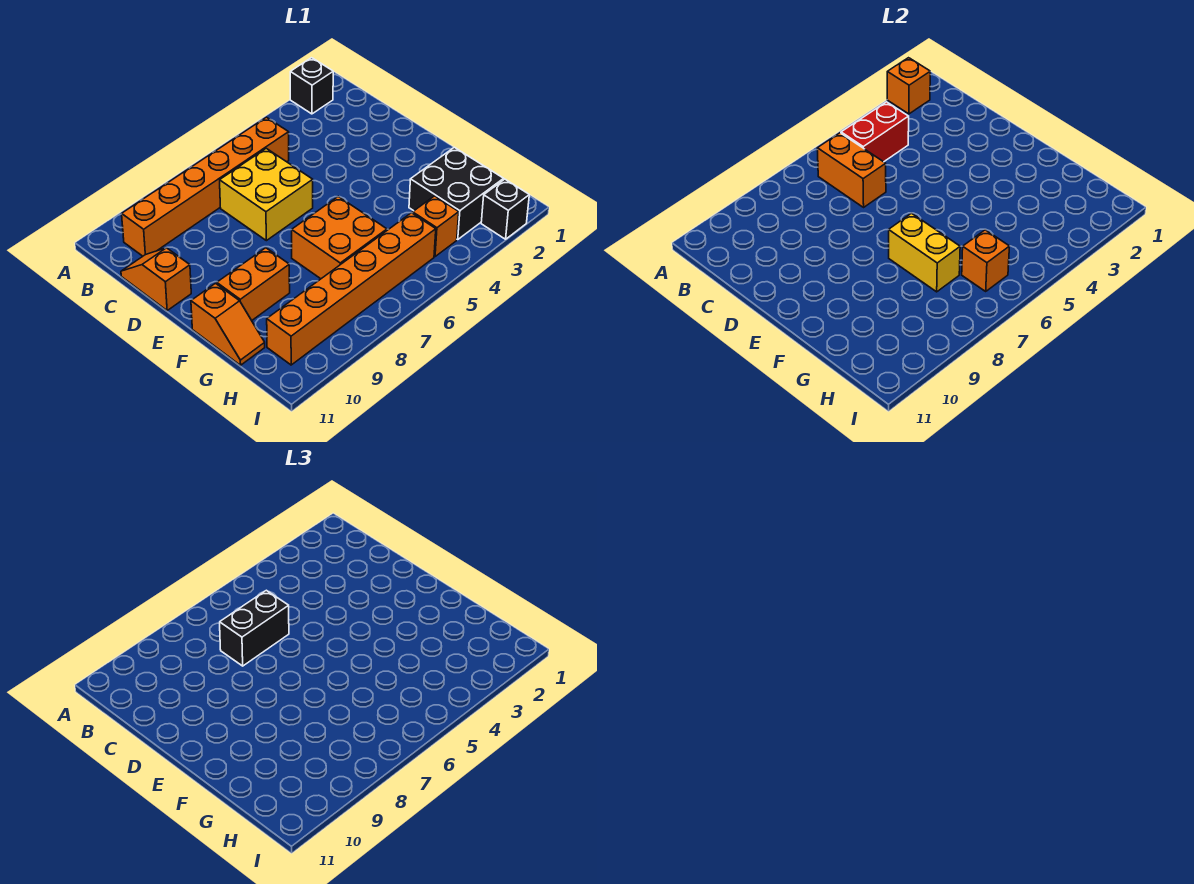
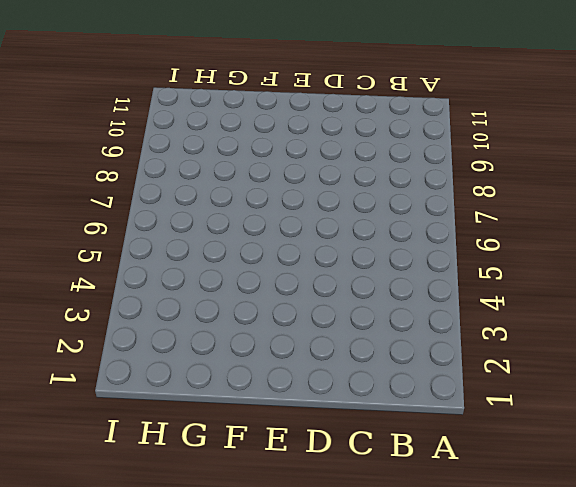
none -> black 1x1 brick [290,58,333,114]
none -> orange 1x6 brick [122,117,289,256]
none -> yellow 2x2 brick [220,148,313,241]

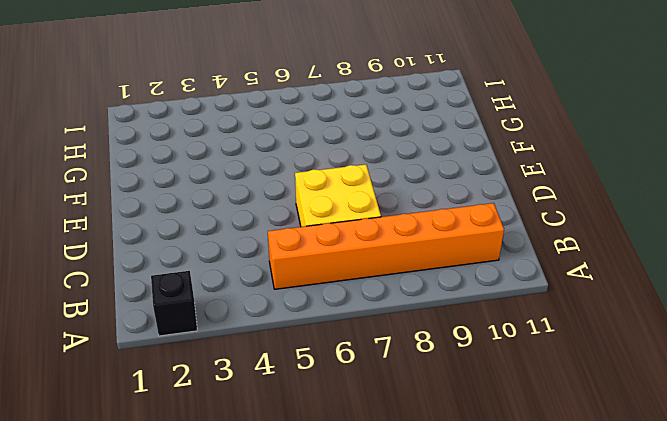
none -> orange 1x2 slope [121,248,191,310]
none -> orange 2x2 brick [292,197,387,279]
none -> orange 1x2 brick [217,248,290,320]

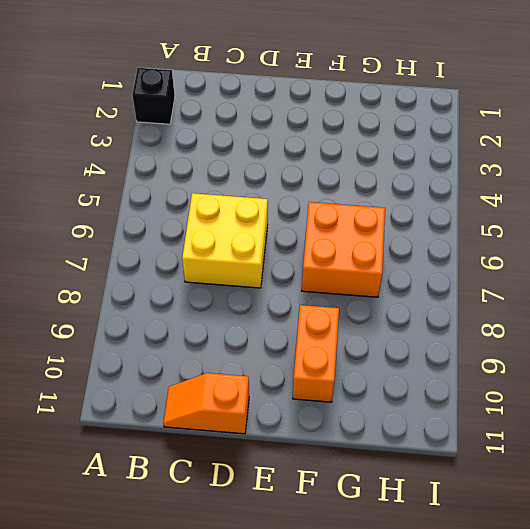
none -> orange 1x6 brick [122,117,289,256]
none -> orange 1x2 slope [191,283,265,365]
none -> black 2x2 brick [409,147,504,239]

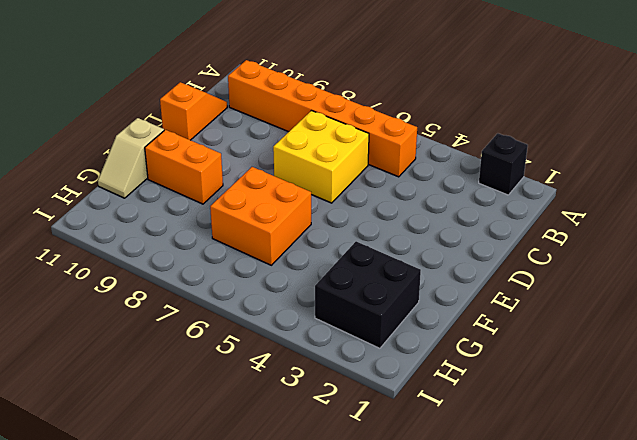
tan 1x2 slope [98,118,164,198] -> orange 1x2 slope [191,283,265,365]
none -> orange 1x1 brick [413,196,459,257]
none -> orange 1x6 brick [267,213,436,365]
none -> black 1x1 brick [481,179,529,239]

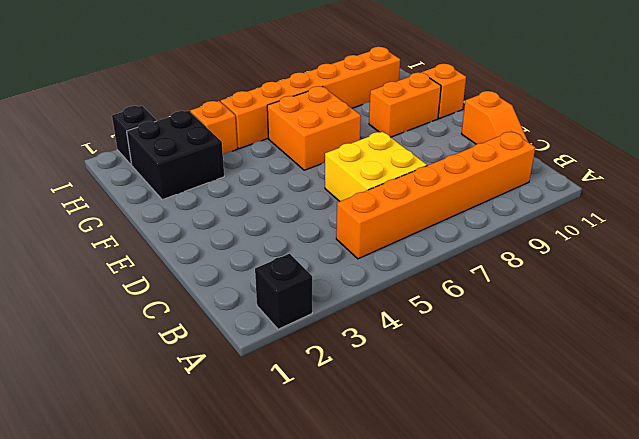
none -> orange 1x1 brick [887,58,930,114]
none -> red 1x2 brick [841,102,909,162]
none -> orange 1x2 brick [817,133,886,207]

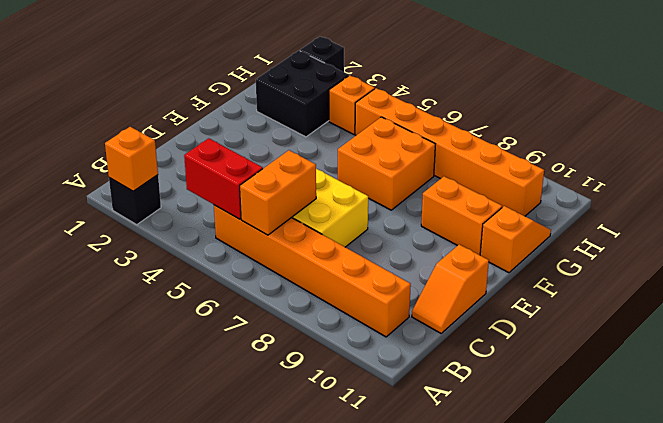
none -> yellow 1x2 brick [889,213,960,292]
none -> orange 1x1 brick [962,230,1010,291]
none -> black 1x2 brick [220,590,289,666]

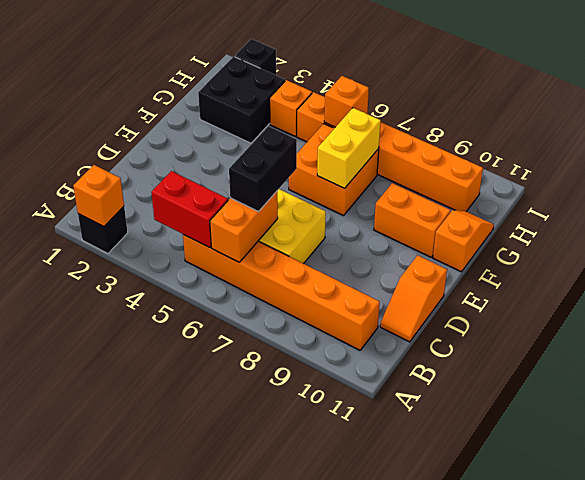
black 1x2 brick [229,126,297,211] -> black 1x2 brick turned to [220,590,289,666]

